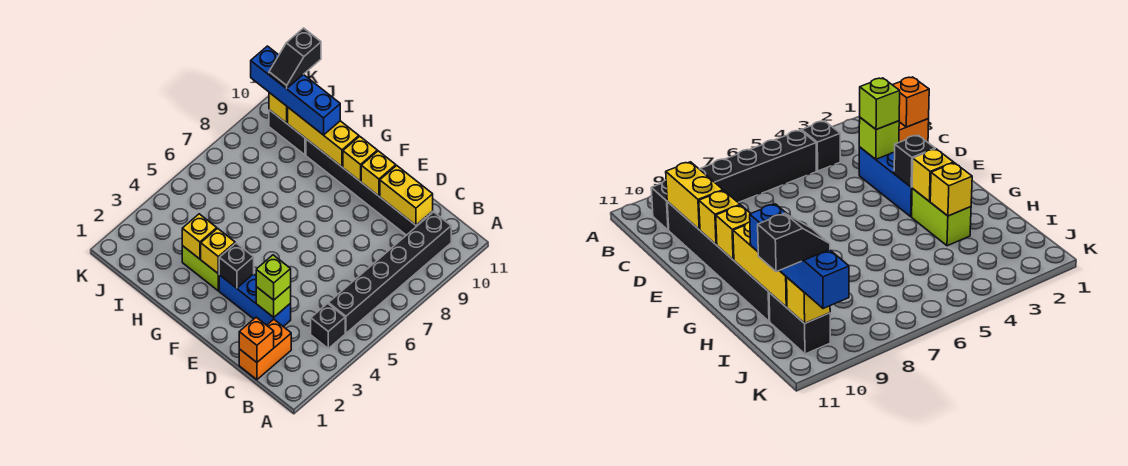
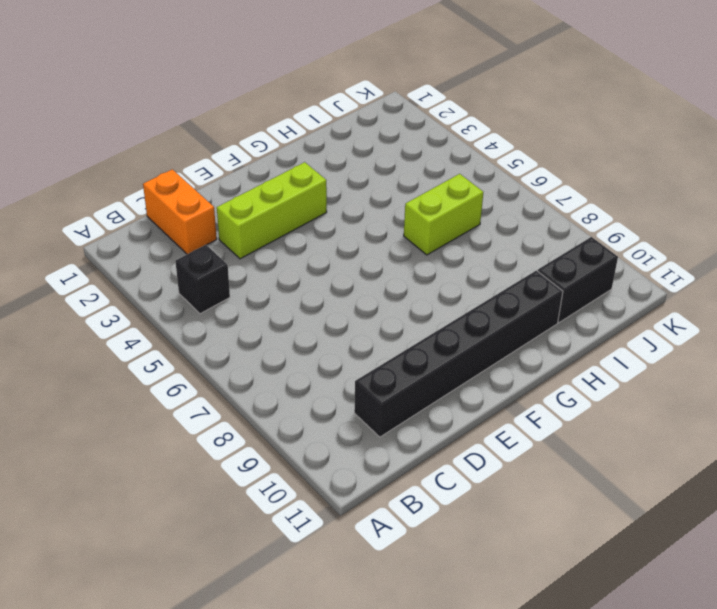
lime 1x3 brick [217,162,327,259] -> blue 1x3 brick [219,274,291,327]
lime 1x2 brick [404,174,483,255] -> lime 1x2 brick moved to [182,246,219,291]
none -> black 1x6 brick [328,212,451,333]
none -> orange 1x1 brick [239,317,274,362]
none -> yellow 1x2 brick [380,166,433,225]

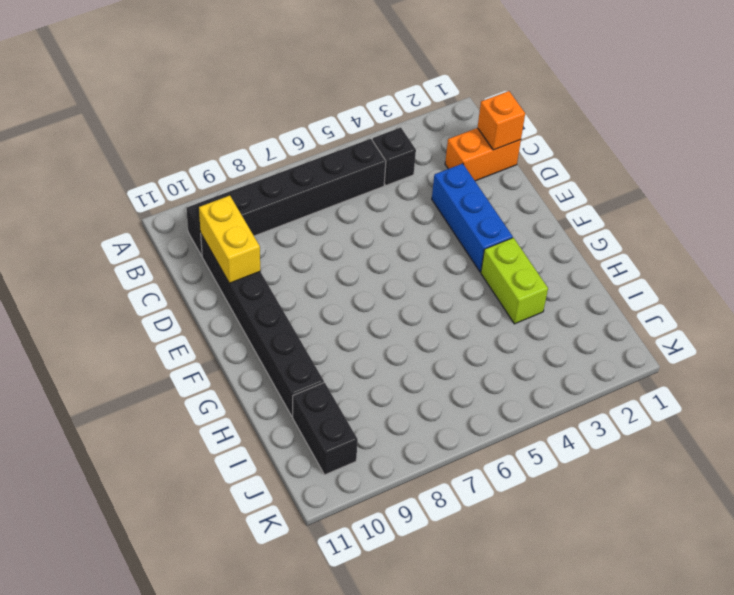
none -> lime 1x1 brick [256,286,291,317]
none -> yellow 1x1 brick [361,151,396,196]
none -> black 1x1 brick [219,243,254,288]

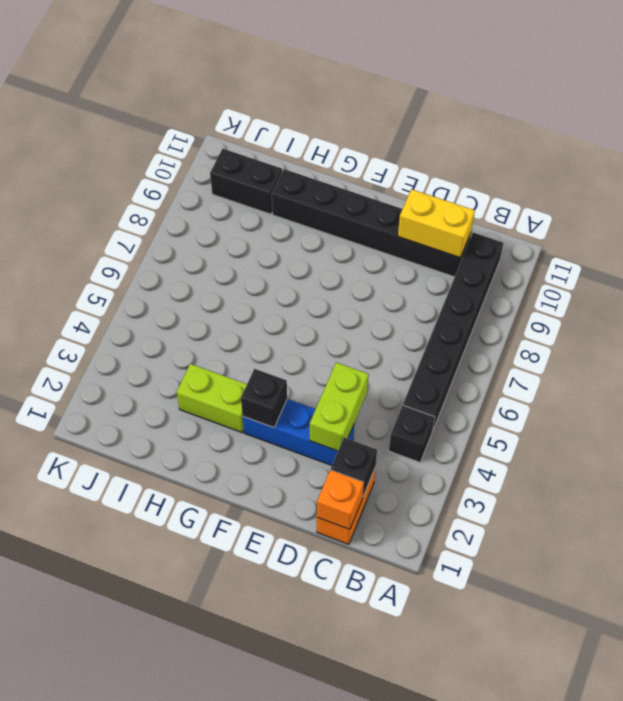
black 1x1 brick [331,438,377,496] -> none
lime 1x2 brick [310,362,369,451] -> lime 1x1 brick [256,286,291,317]
none -> yellow 1x1 brick [361,151,396,196]
none -> yellow 1x1 brick [343,136,377,181]
none -> yellow 1x1 brick [201,228,235,274]

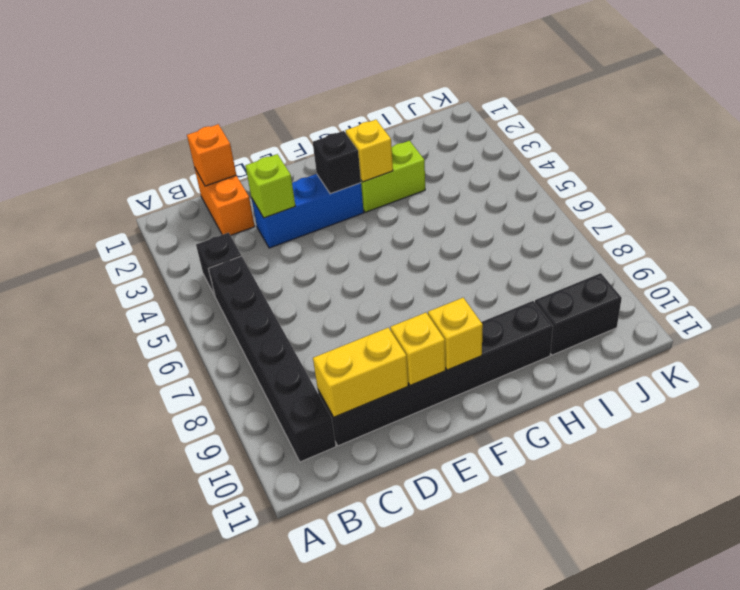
none -> yellow 1x3 brick [288,108,359,167]
none -> yellow 1x1 brick [182,214,217,259]
none -> yellow 1x1 brick [269,93,288,123]

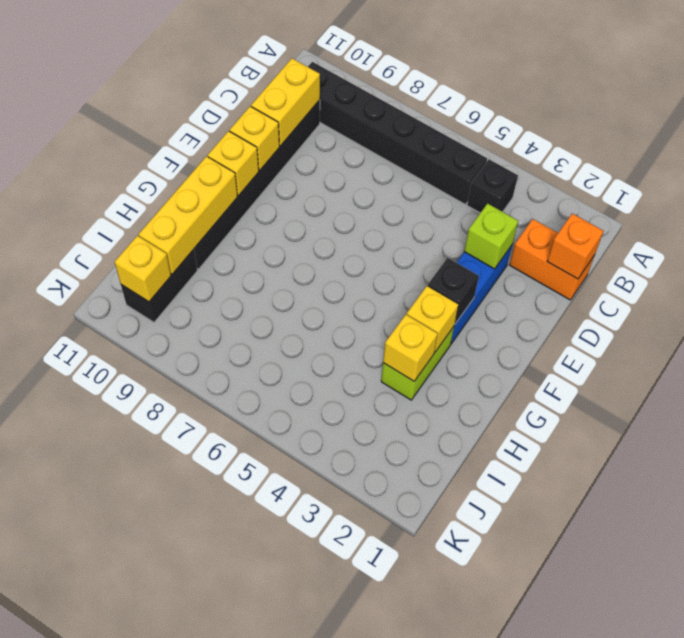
none -> lime 1x1 brick [256,255,291,300]
none -> blue 1x4 brick [251,46,340,135]
none -> black 1x2 slope [269,28,321,89]

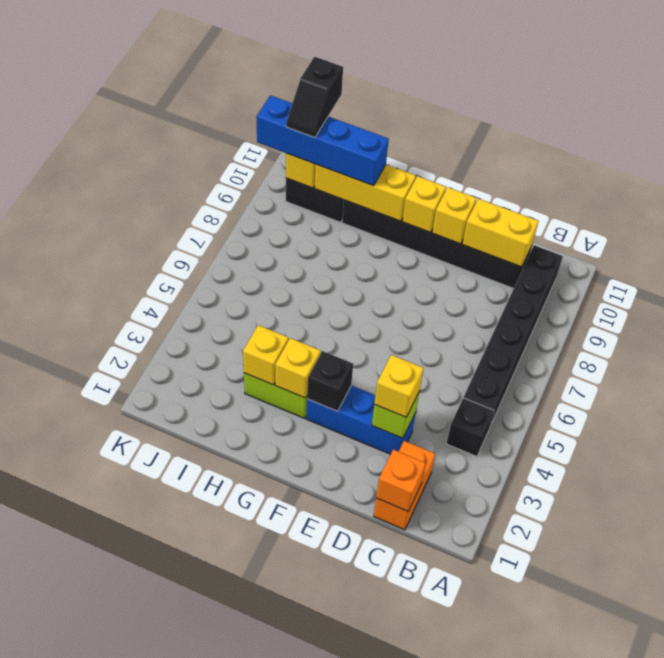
yellow 1x1 brick [374,355,424,417] -> lime 1x1 brick [256,255,291,300]

